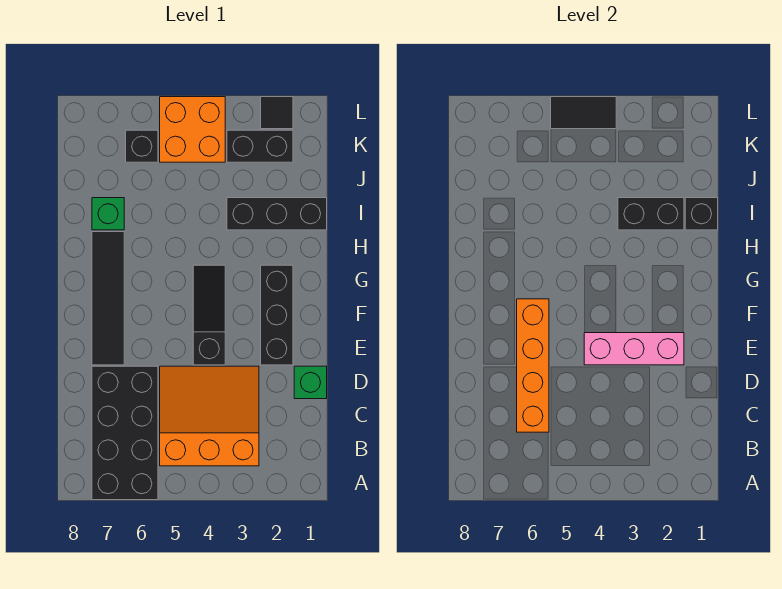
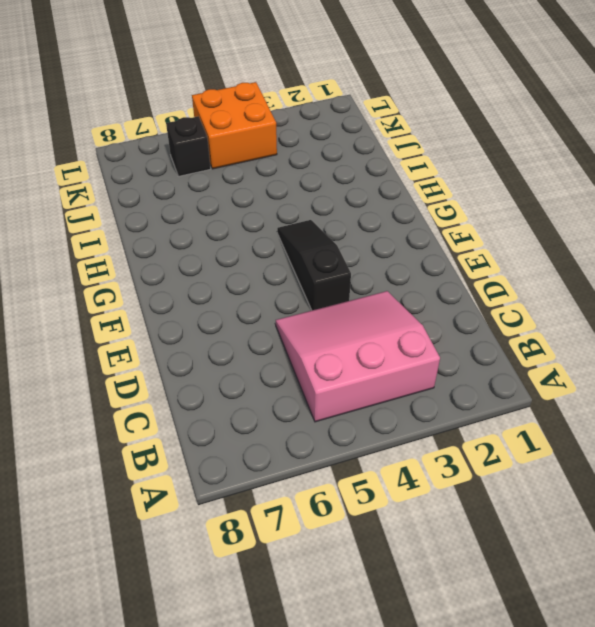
pink 3x3 slope [276,291,440,422] -> orange 3x3 slope [160,366,259,466]
none -> black 2x4 brick [92,366,158,500]
none -> green 1x1 brick [294,366,327,399]
none -> black 1x3 brick [261,265,293,365]

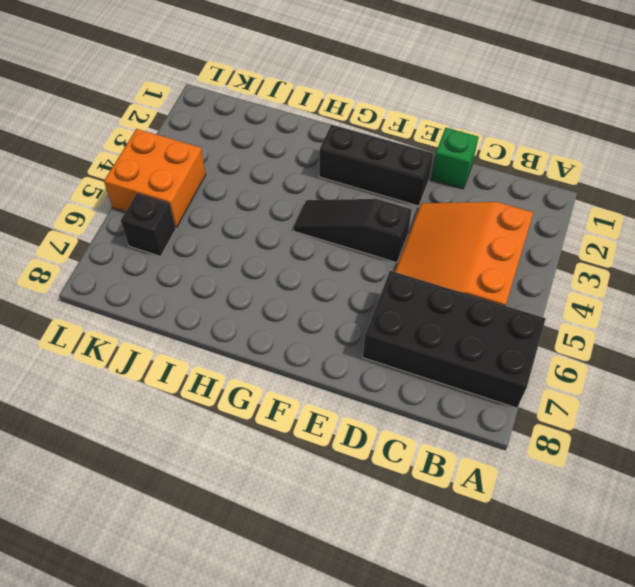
none -> black 1x4 tile [92,232,124,365]
none -> black 1x3 brick [227,198,327,230]
none -> green 1x1 brick [92,198,124,230]

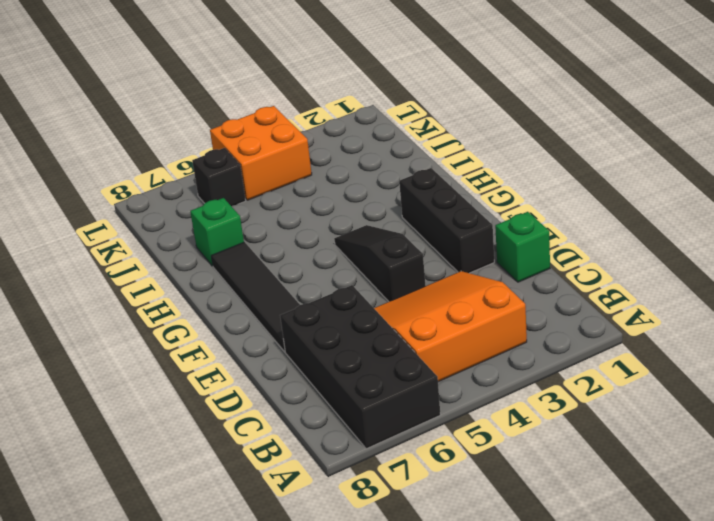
none -> black 1x3 brick [227,198,327,230]
none -> black 1x2 brick [227,130,293,162]
none -> black 1x1 tile [261,97,293,129]

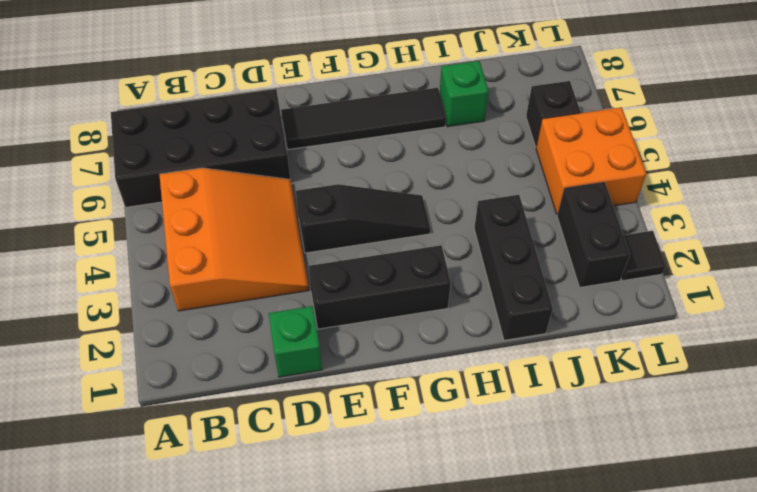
none -> orange 1x4 brick [517,299,549,432]
none -> pink 1x3 brick [584,333,684,365]
none -> black 1x1 brick [685,198,718,230]

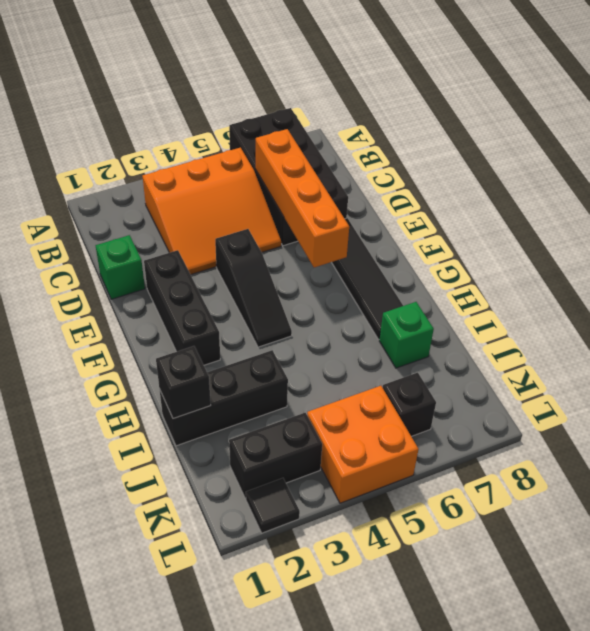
none -> pink 1x3 brick [584,333,684,365]
none -> black 1x2 brick [618,198,684,230]
none -> black 1x2 tile [551,97,616,129]

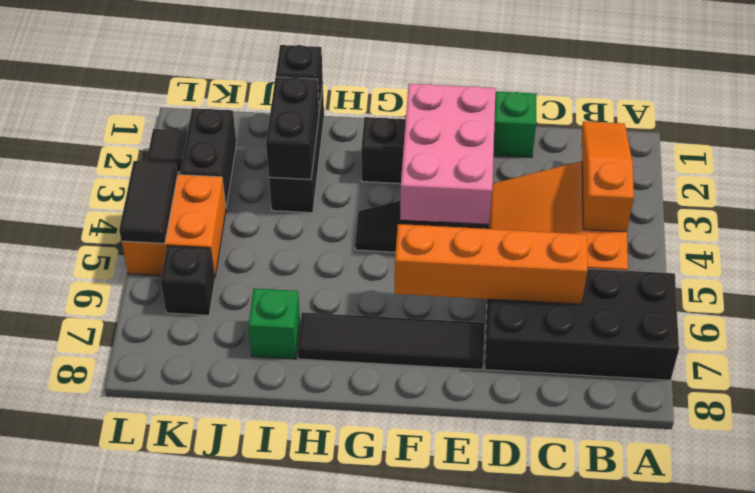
orange 1x3 slope [582,121,634,232] -> none
pink 2x3 brick [400,84,496,224] -> pink 1x3 brick [584,333,684,365]

